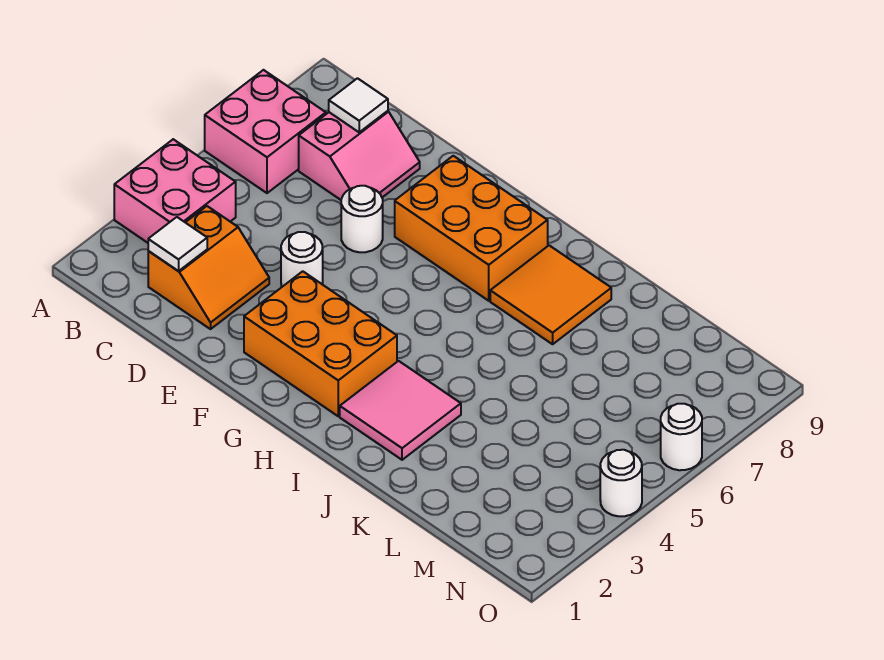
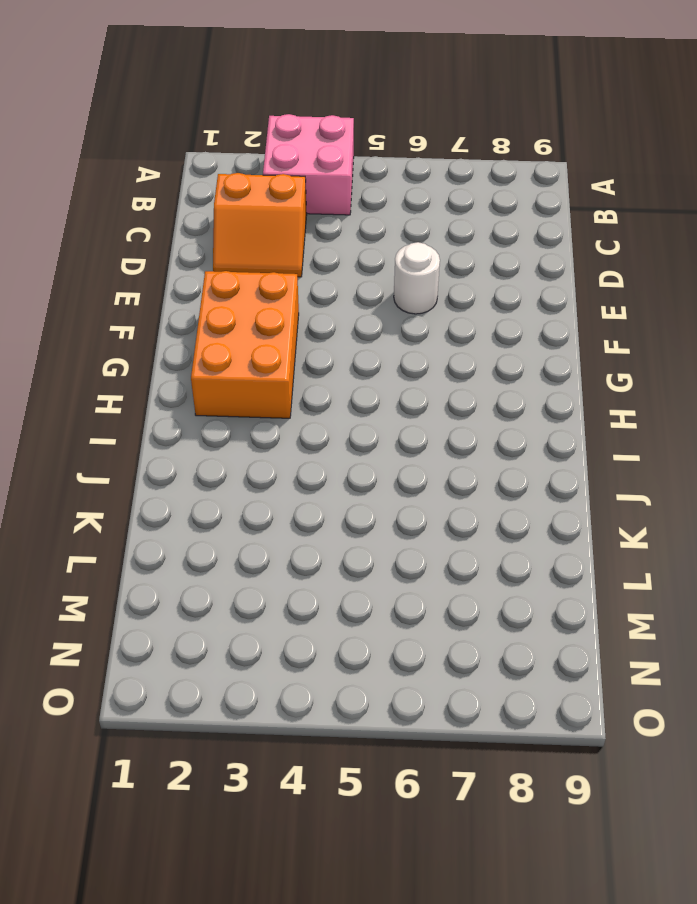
none -> pink 2x2 brick [205,70,326,193]
none -> pink 2x2 slope [299,111,420,200]
none -> white 1x1 round brick [281,232,323,287]

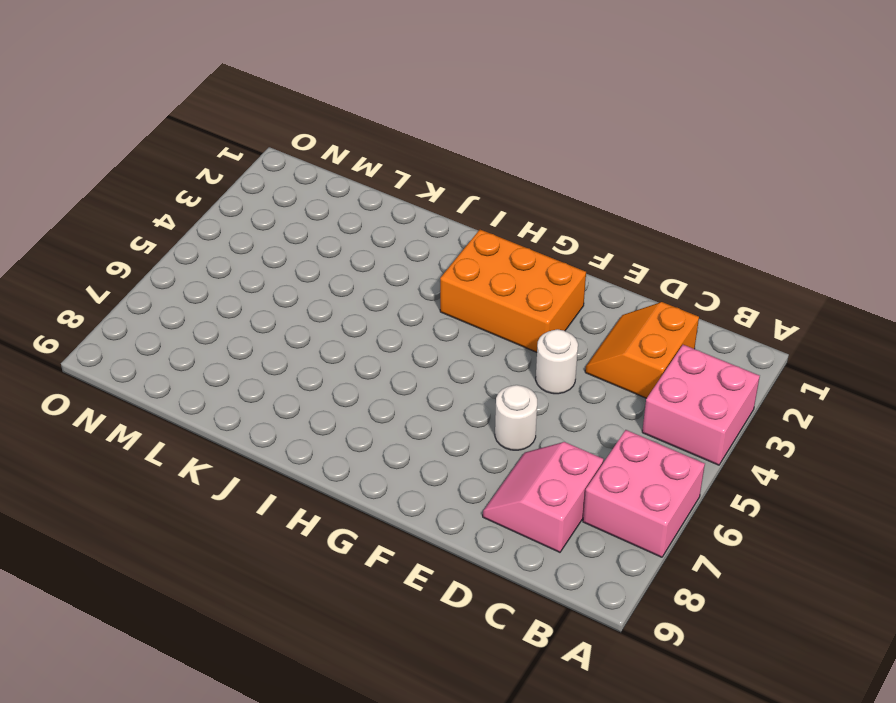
none -> orange 2x3 brick [395,156,548,301]
none -> pink 2x2 tile [340,361,461,460]
none -> orange 2x2 tile [490,245,611,344]

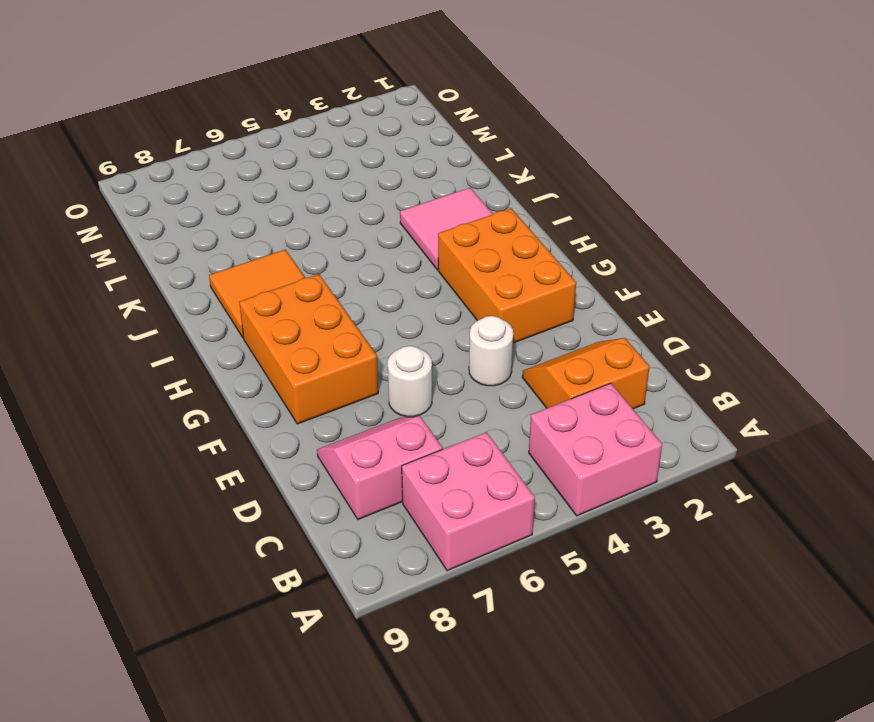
none -> white 1x1 round brick [600,450,642,516]
none -> white 1x1 round brick [661,404,702,470]
none -> white 1x1 tile [148,217,207,271]

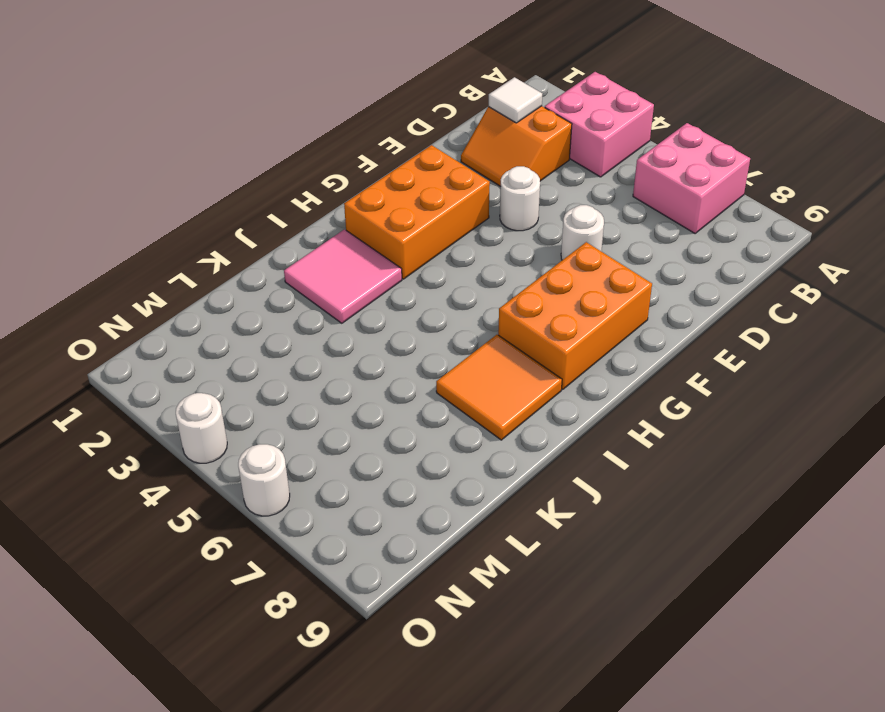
none -> pink 2x2 slope [299,111,420,200]
none -> white 1x1 tile [329,78,388,132]

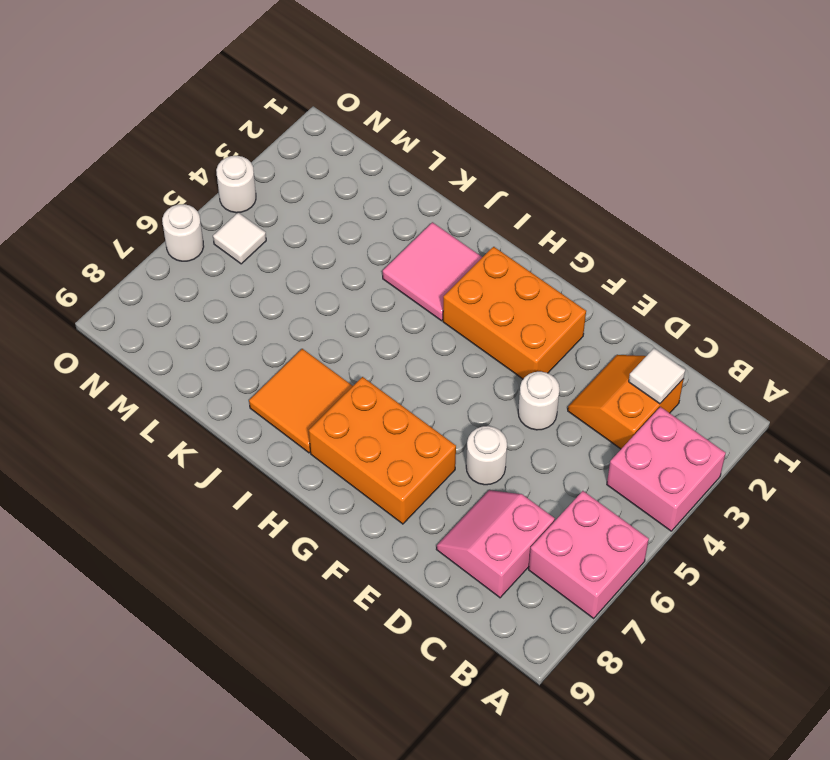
white 1x1 tile [213,212,266,264] -> white 1x1 tile moved to [329,78,388,132]

